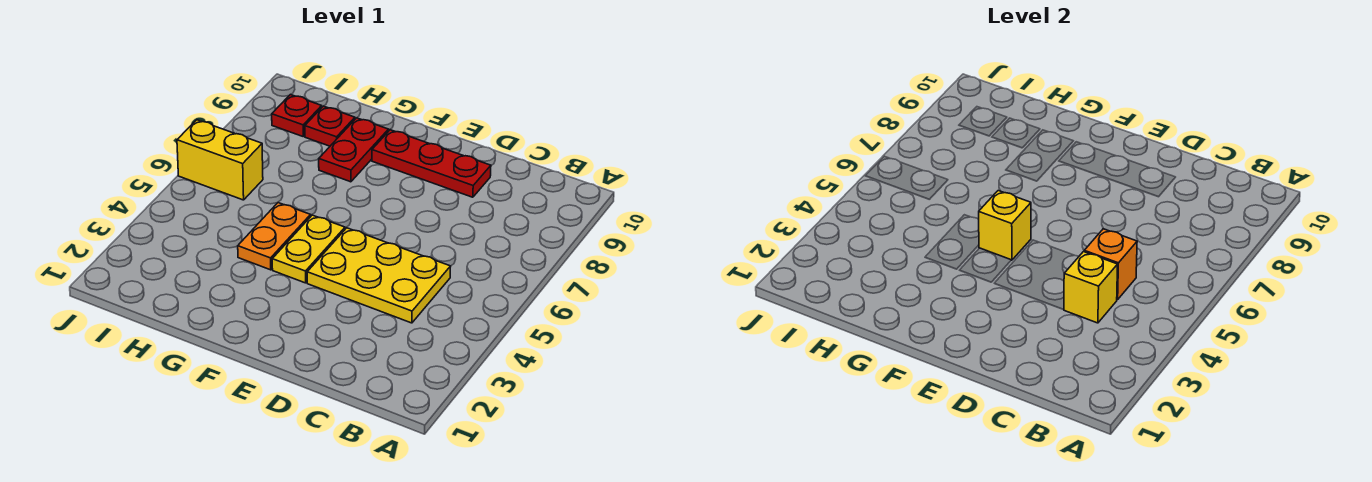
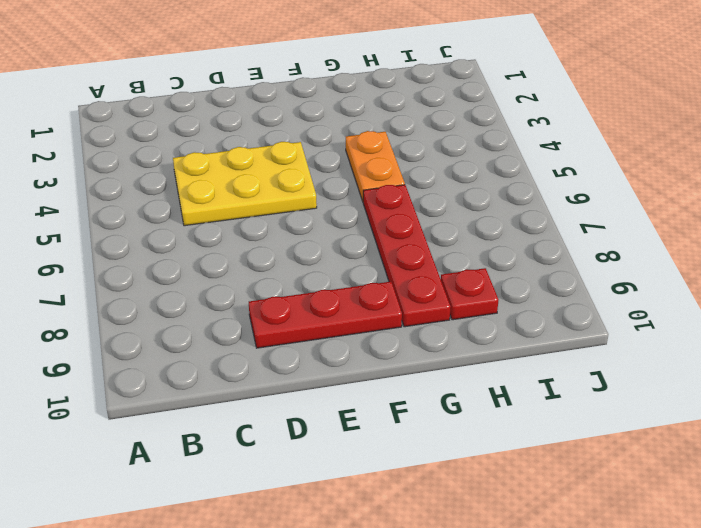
red 1x4 plate [363,185,451,327] -> red 1x2 plate [319,118,388,182]
none -> yellow 1x2 plate [272,215,345,283]
none -> yellow 1x2 brick [177,120,263,200]

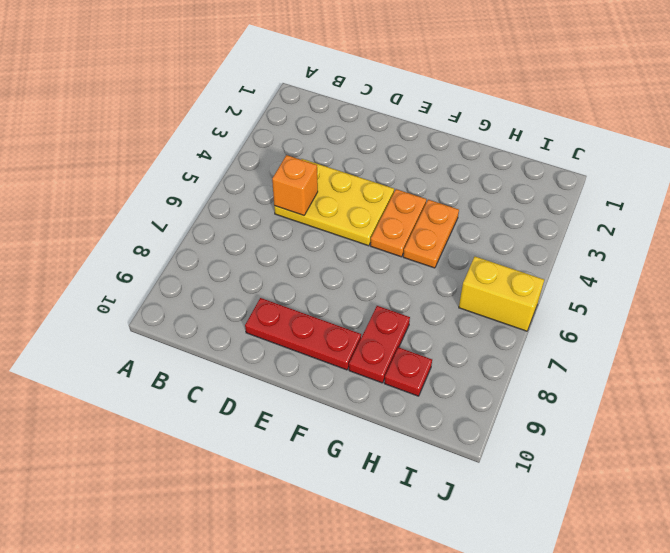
orange 1x2 plate [370,189,426,257] -> yellow 1x2 plate [272,215,345,283]
none -> red 1x1 plate [272,94,322,136]
none -> yellow 1x1 brick [1064,252,1118,323]

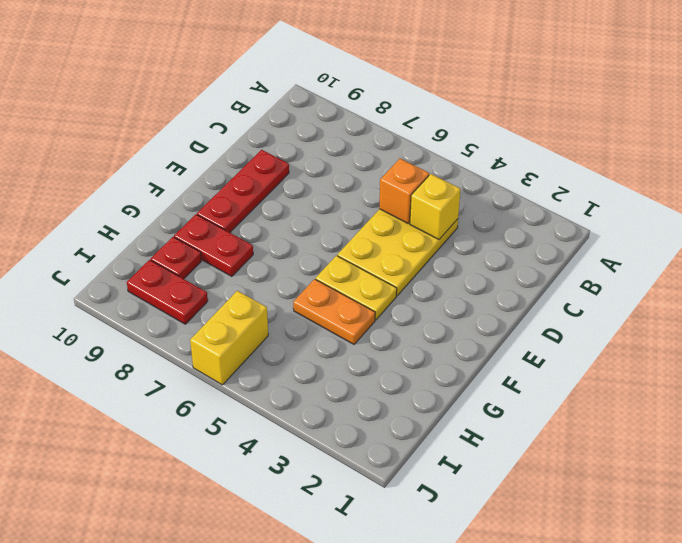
red 1x2 plate [127,260,208,324] -> red 1x1 plate [272,94,322,136]
none -> yellow 1x1 brick [979,191,1031,260]

